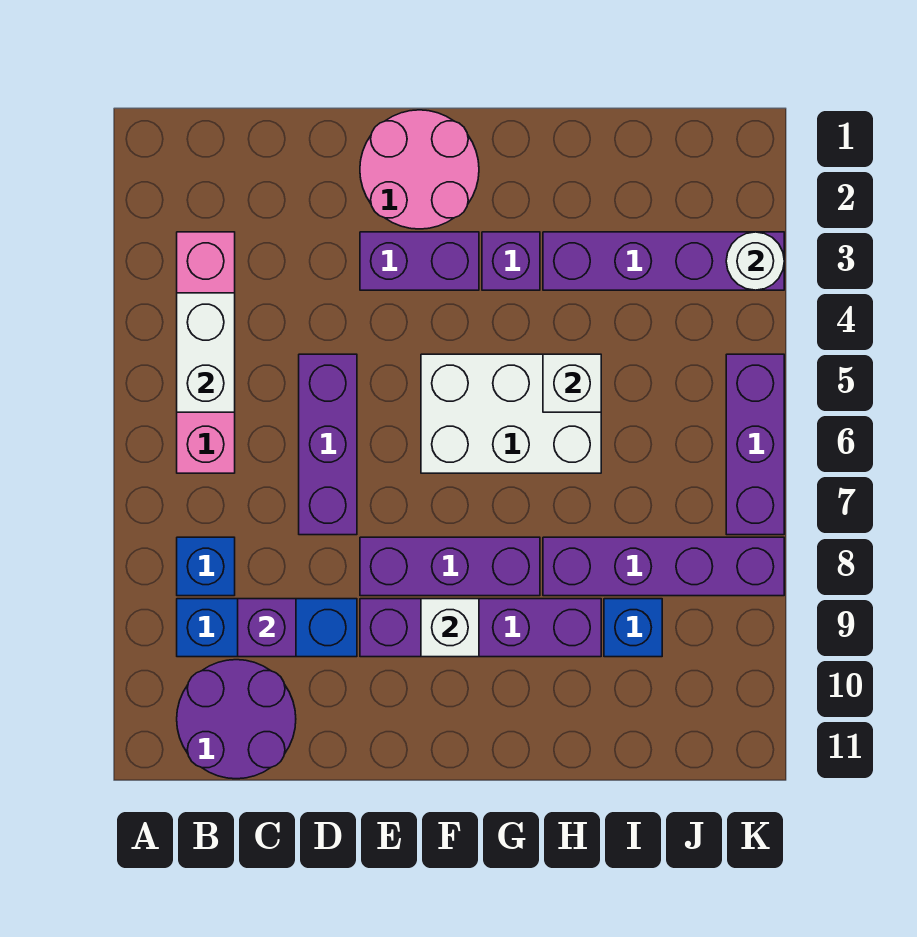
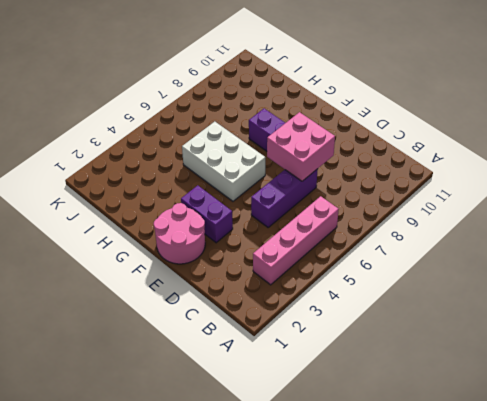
pink 2x2 brick [267,112,335,181] -> none
none -> blue 1x1 brick [177,537,235,596]
none -> blue 1x3 brick [177,599,357,657]
none -> purple 2x2 round brick [177,660,296,779]

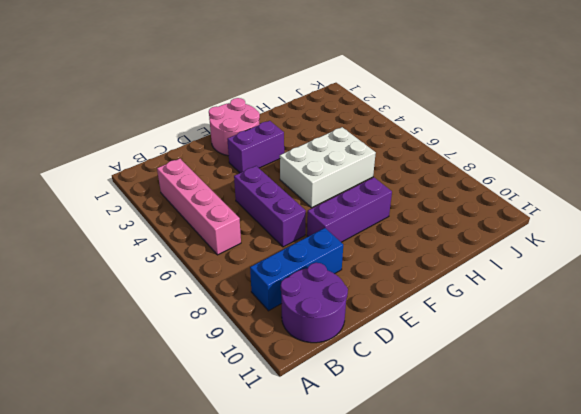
none -> blue 1x1 brick [177,537,235,596]
none -> purple 1x4 brick [360,599,601,657]
none -> purple 1x1 brick [482,232,540,290]

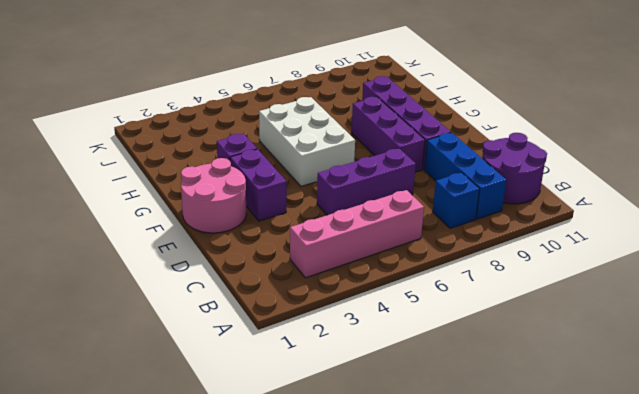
none -> purple 1x4 brick [543,232,784,290]
none -> purple 1x4 brick [543,537,784,596]
none -> blue 1x1 brick [604,599,662,657]

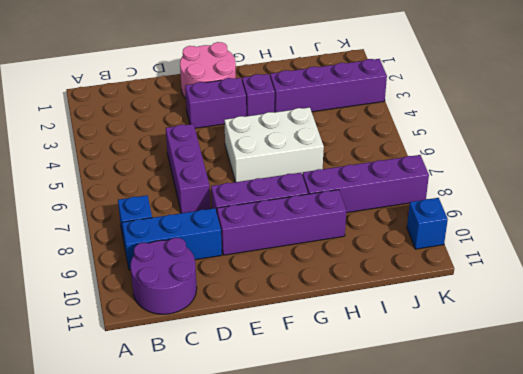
blue 1x1 brick [407,198,448,249] -> blue 1x1 brick moved to [604,599,662,657]
none -> pink 1x4 brick [177,232,235,473]
none -> purple 1x3 brick [726,354,784,535]
none -> white 1x2 brick [177,293,235,412]

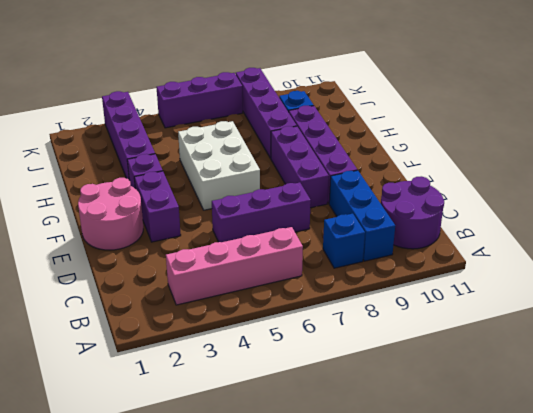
none -> white 1x2 brick [177,293,235,412]
none -> purple 1x1 brick [238,599,296,657]
none -> white 1x1 brick [421,599,479,657]

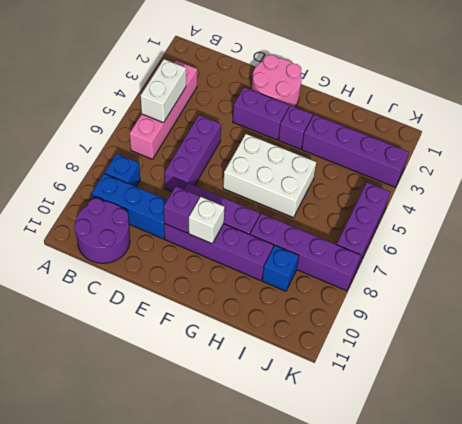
purple 1x1 brick [164,186,199,233] -> purple 1x1 brick moved to [238,599,296,657]
none -> white 1x1 brick [543,354,601,412]
none -> white 1x1 round brick [726,232,784,290]

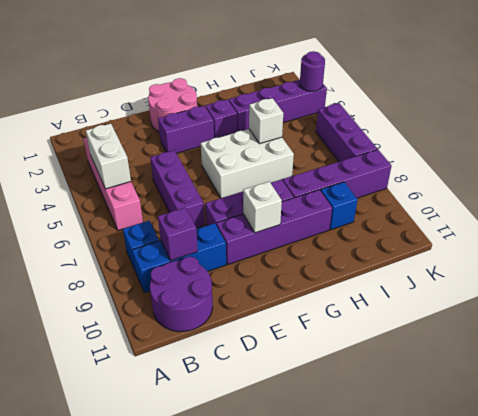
purple 1x1 round brick [300,51,325,91] -> white 1x1 round brick [726,232,784,290]

